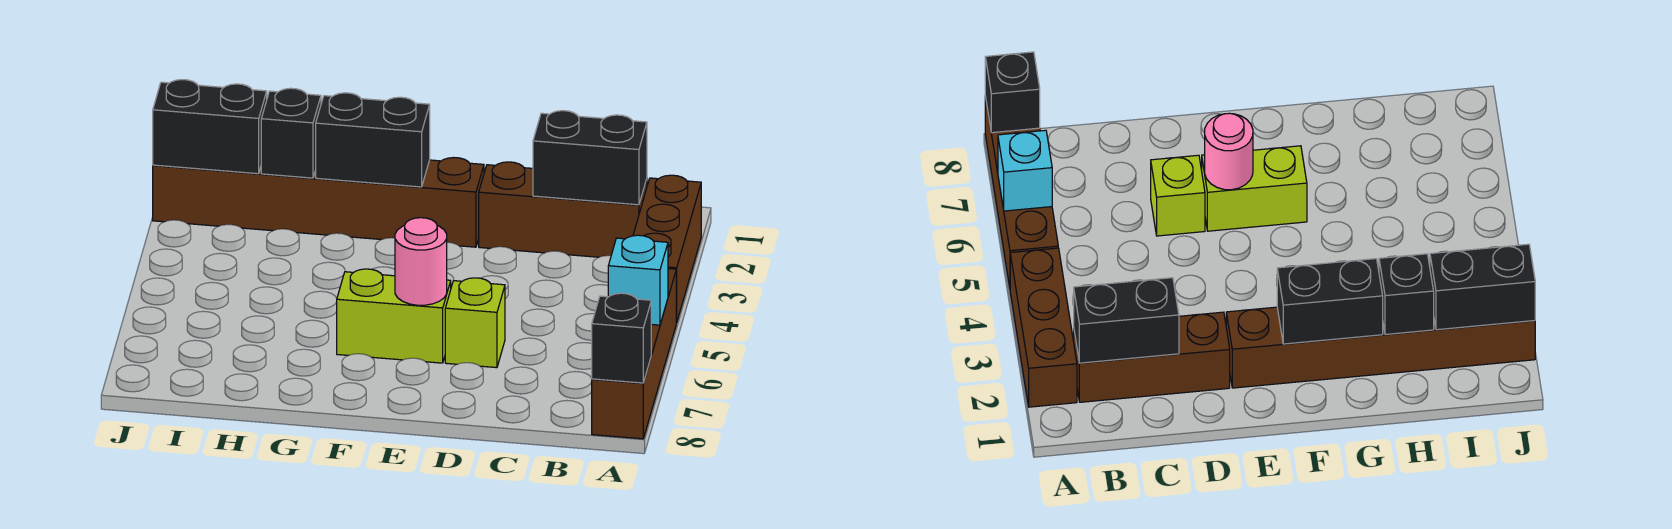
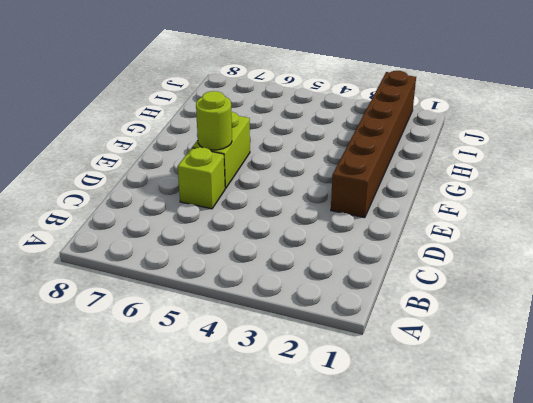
lime 1x1 round brick [196,91,232,150] -> pink 1x1 round brick [395,218,447,305]
none -> brown 1x3 brick [633,175,701,323]
none -> brown 1x4 brick [592,269,676,439]
none -> brown 1x3 brick [479,162,647,257]

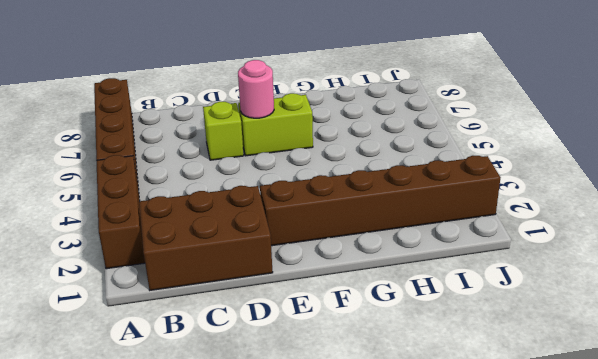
brown 2x3 brick [139,186,273,290] -> brown 1x3 brick [479,162,647,257]
none -> cyan 1x1 brick [608,235,668,325]
none -> black 1x1 brick [592,293,651,383]
none -> black 1x2 brick [533,111,647,205]

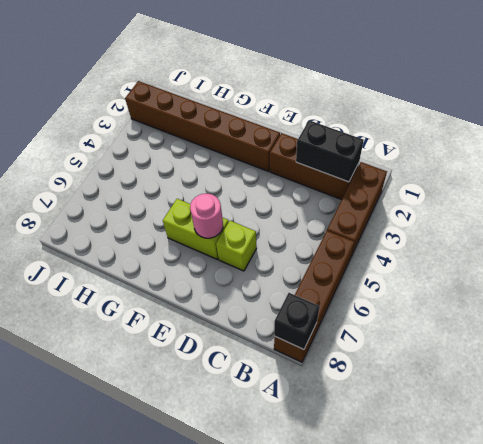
none -> cyan 1x1 brick [608,235,668,325]
none -> black 1x2 brick [316,93,430,187]
none -> black 1x1 brick [261,88,321,178]

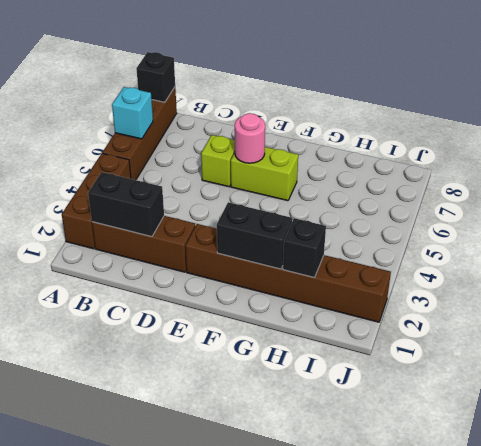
none -> black 1x2 brick [153,80,267,174]

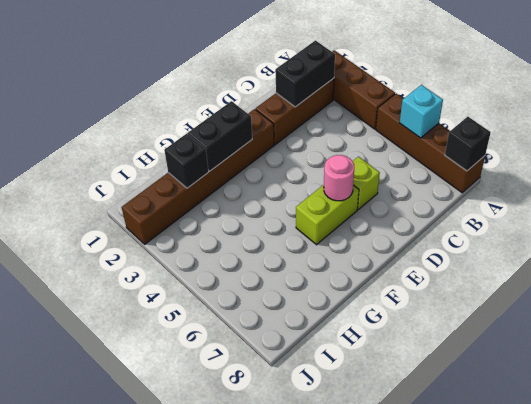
none -> black 1x2 brick [153,80,267,174]

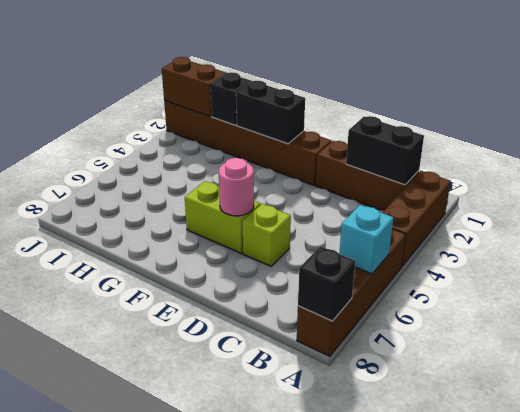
brown 1x2 brick [162,57,226,116] -> black 1x2 brick [153,80,267,174]

